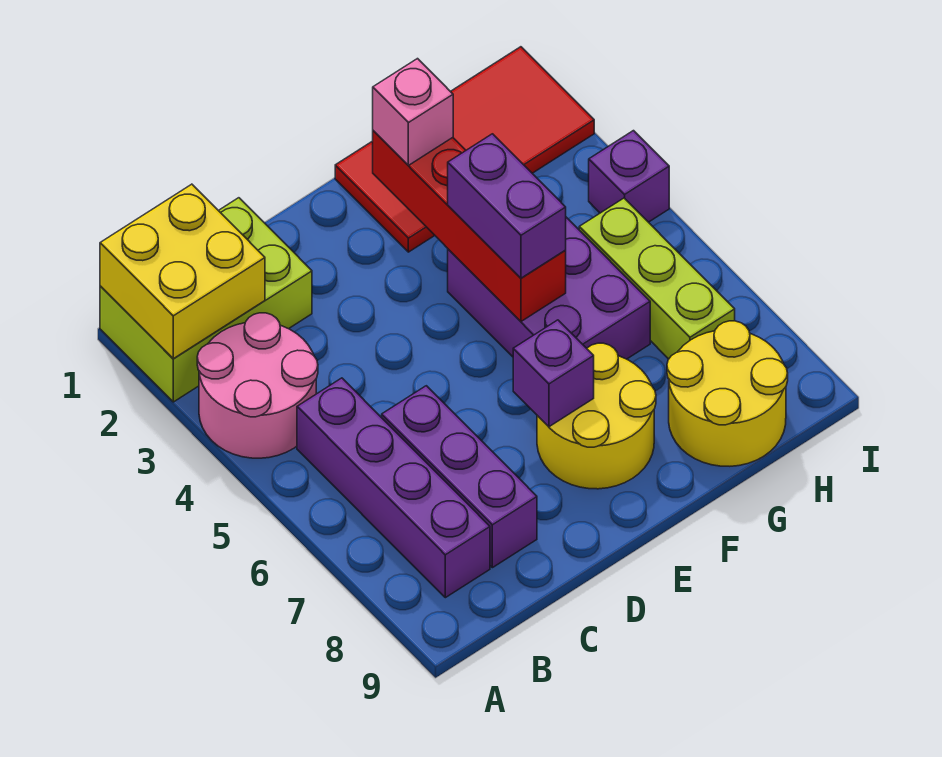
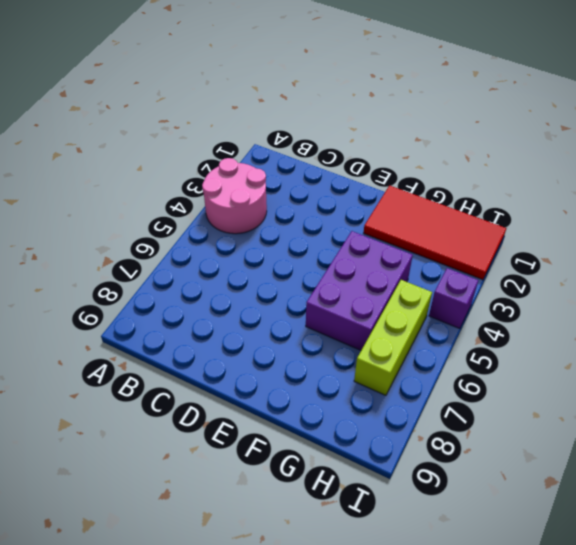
none -> lime 2x3 brick [100,198,312,402]
none -> purple 1x4 brick [297,378,490,598]
none -> purple 1x3 brick [382,386,537,568]

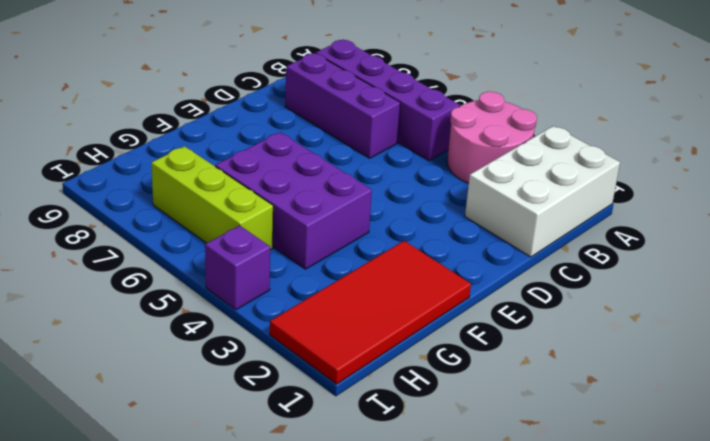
white 2x3 brick [465,126,620,257] -> lime 2x3 brick [100,198,312,402]
none -> yellow 2x2 round brick [537,343,656,489]
none -> yellow 2x2 round brick [667,321,788,466]
none -> yellow 2x2 brick [100,184,265,359]

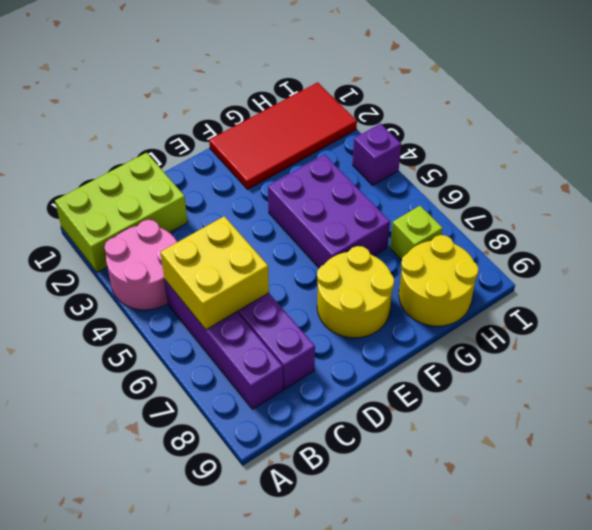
yellow 2x2 brick [160,216,269,330] -> yellow 2x2 brick moved to [100,184,265,359]
lime 1x1 brick [390,206,442,260] -> lime 1x3 brick [579,198,735,359]
none -> purple 1x1 brick [513,320,594,427]
none -> red 1x4 brick [373,131,566,321]
none -> pink 1x1 brick [373,59,453,165]

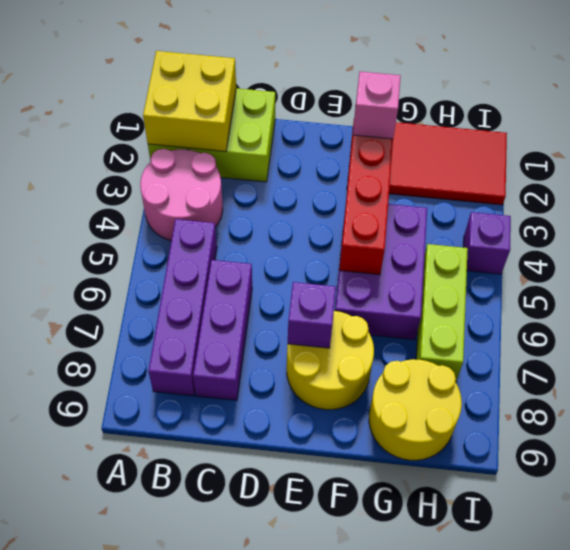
none -> purple 1x2 brick [448,134,566,278]

